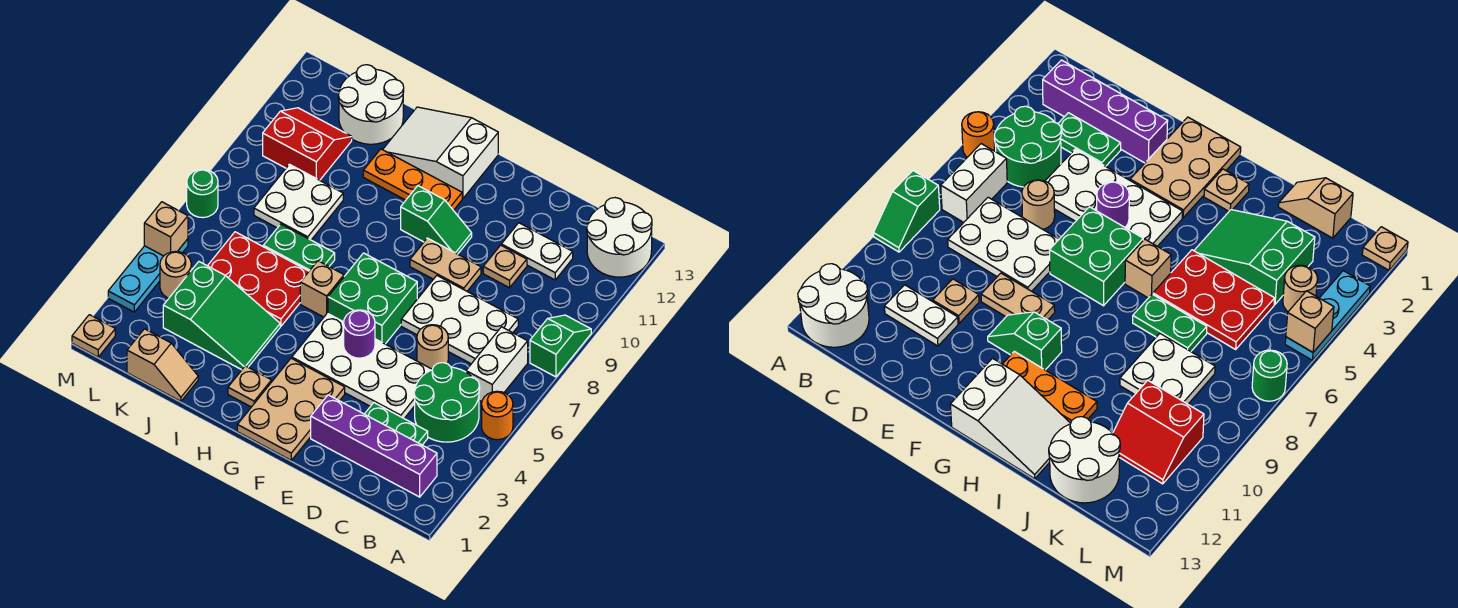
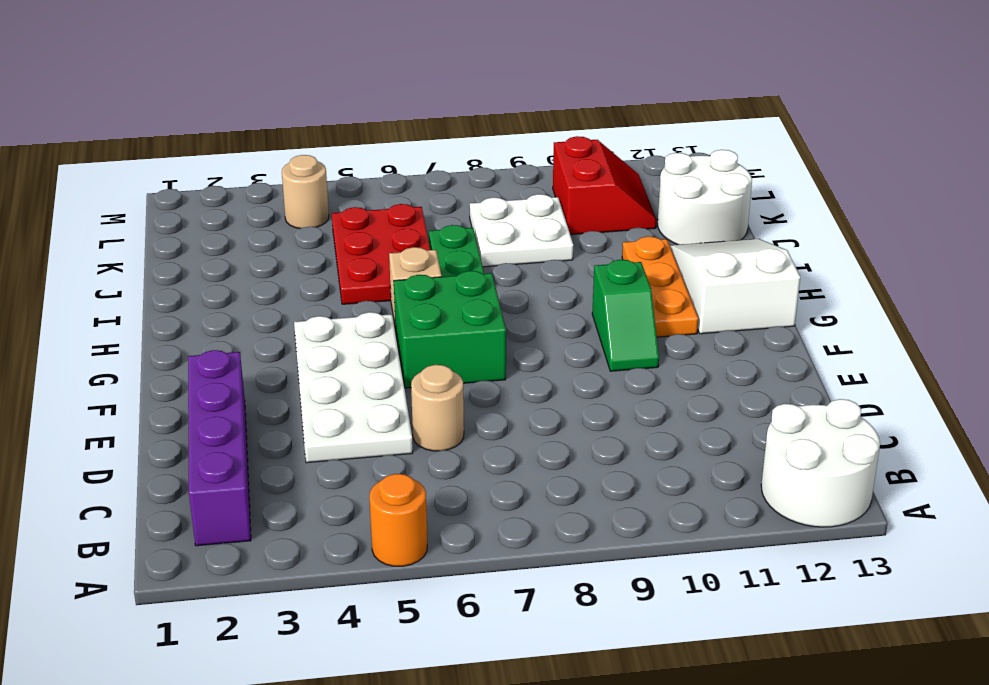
none -> green 1x2 slope [530,315,591,377]
none -> green 2x2 round brick [414,363,480,442]
none -> white 1x2 brick [466,327,528,402]
none -> green 1x2 plate [365,403,428,445]

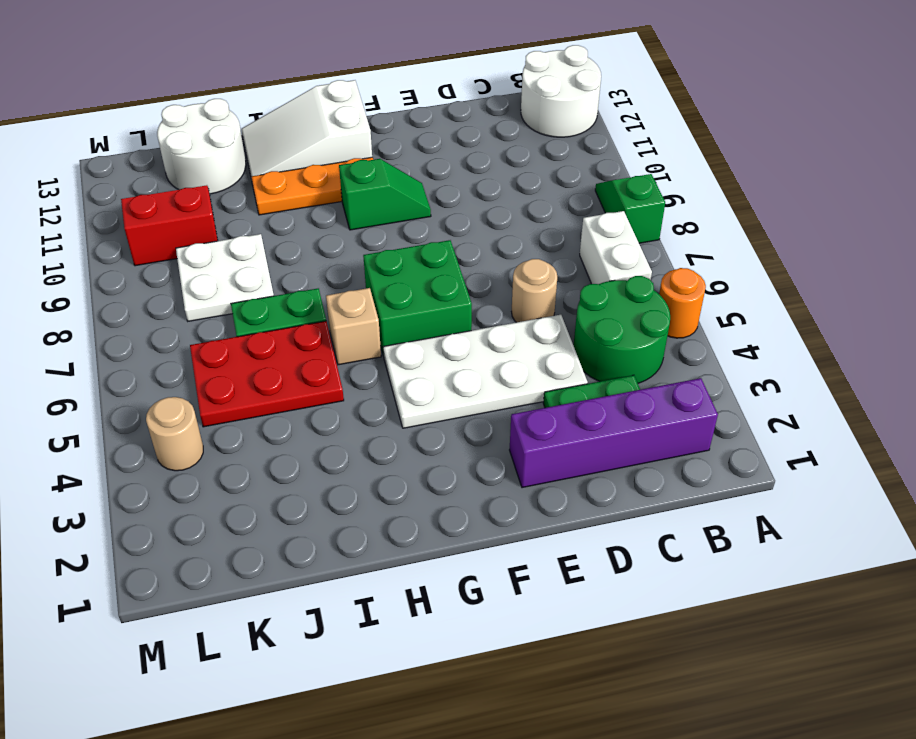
none -> white 2x3 plate [401,276,518,364]
none -> white 1x2 plate [501,223,573,280]
none -> tan 1x1 plate [483,245,527,288]
none -> tan 1x2 plate [410,238,481,291]

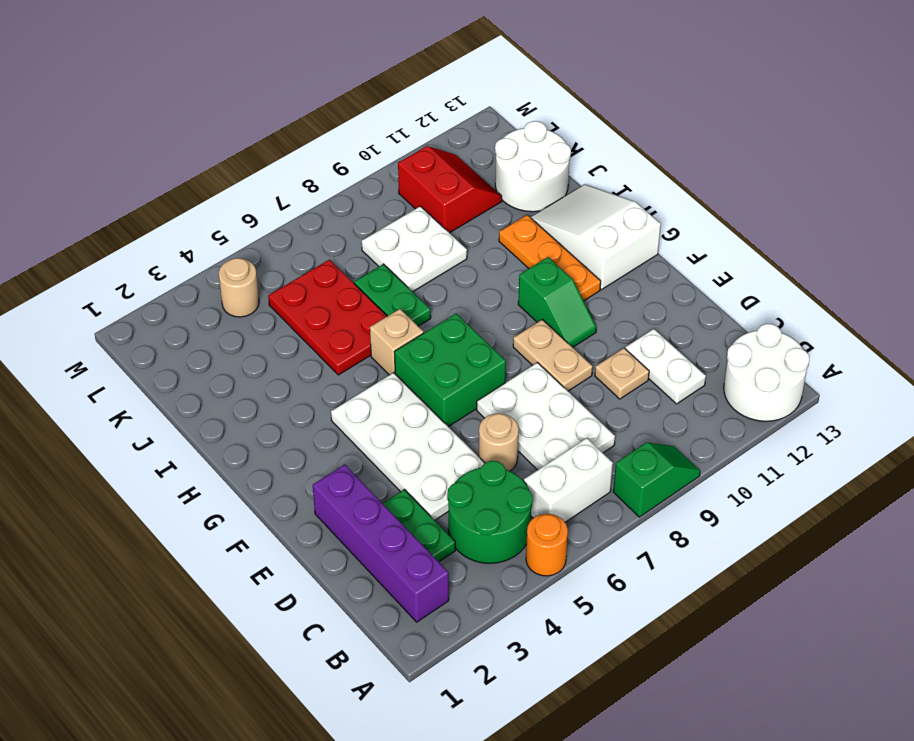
none -> tan 2x3 plate [237,358,345,460]
none -> tan 1x1 plate [228,366,272,407]
none -> green 2x3 slope [163,262,280,370]
none -> tan 1x2 slope [127,329,198,401]

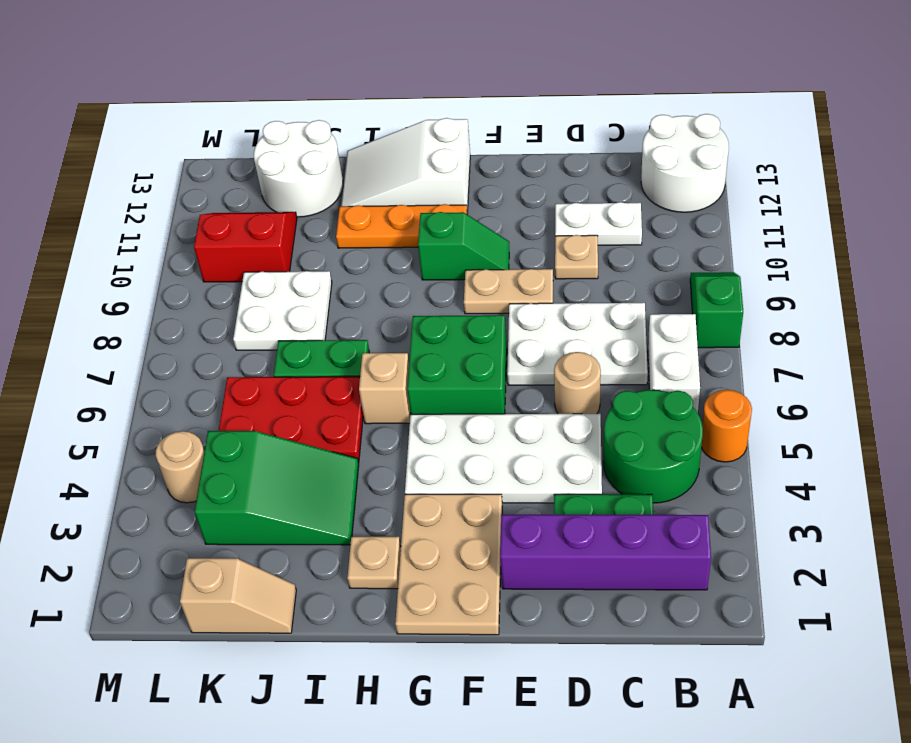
none -> tan 1x1 plate [72,315,115,357]
none -> cyan 1x3 plate [108,239,188,312]
none -> green 1x1 round brick [187,169,218,218]
none -> purple 1x1 round brick [344,310,375,358]

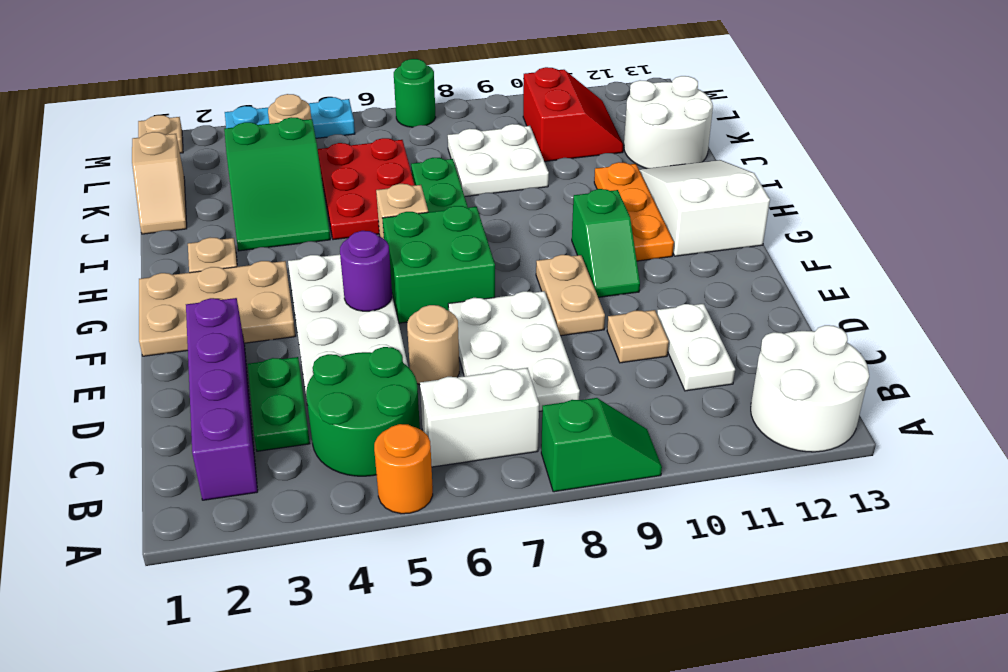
none -> tan 1x1 brick [144,202,188,256]

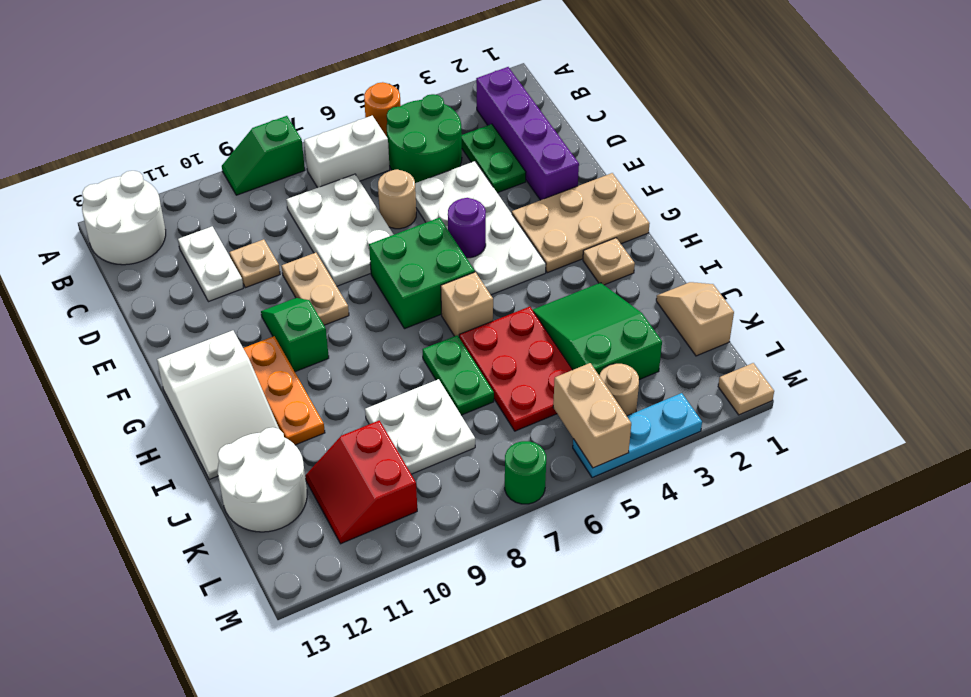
tan 1x2 brick [553,363,631,468] -> tan 1x1 brick [144,202,188,256]

